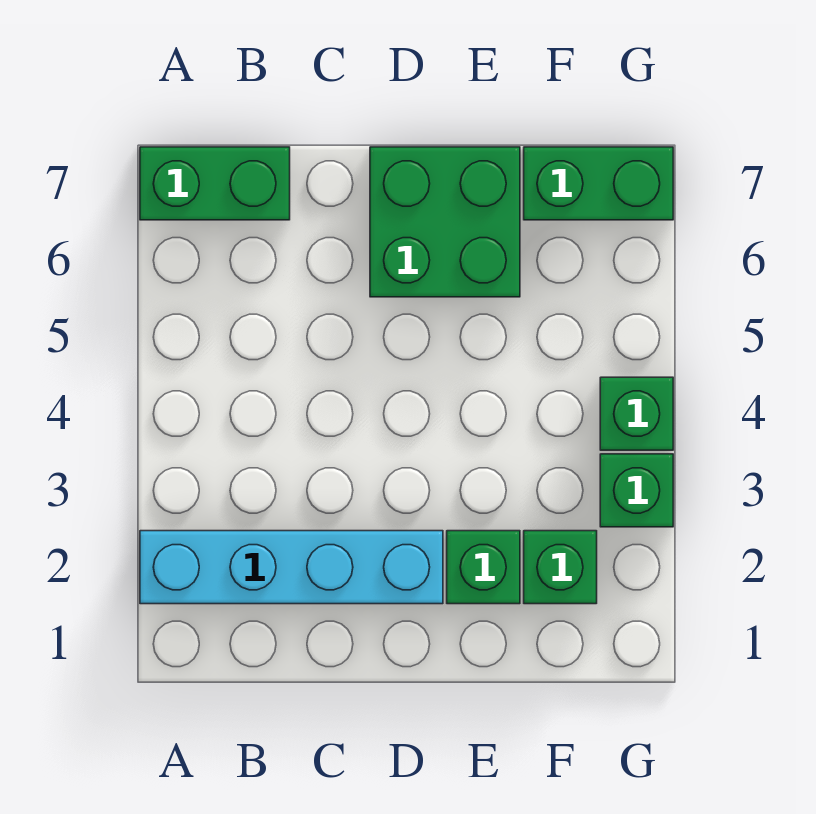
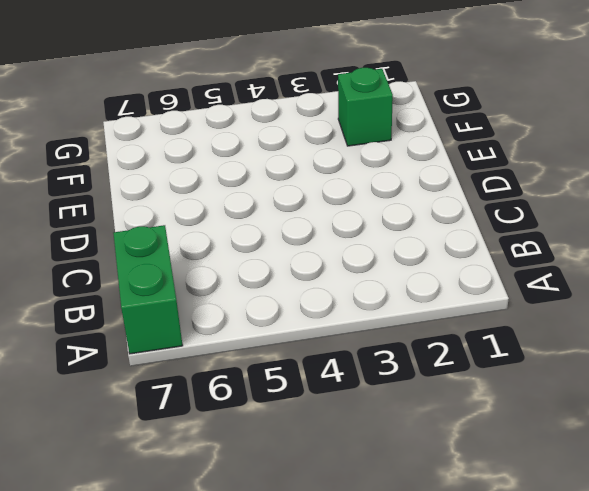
none -> cyan 1x4 brick [140,531,443,604]
none -> green 2x2 brick [370,147,520,297]

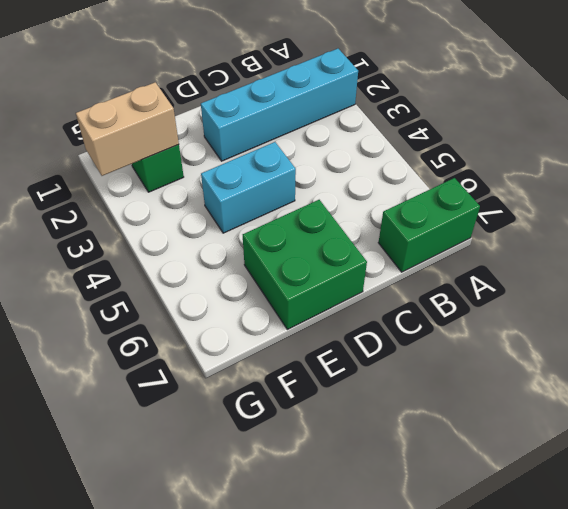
cyan 1x2 brick [201,142,296,233] -> none
tan 1x2 brick [76,82,179,176] -> none
none -> green 1x1 brick [447,531,520,604]
none -> green 1x2 brick [524,147,673,220]

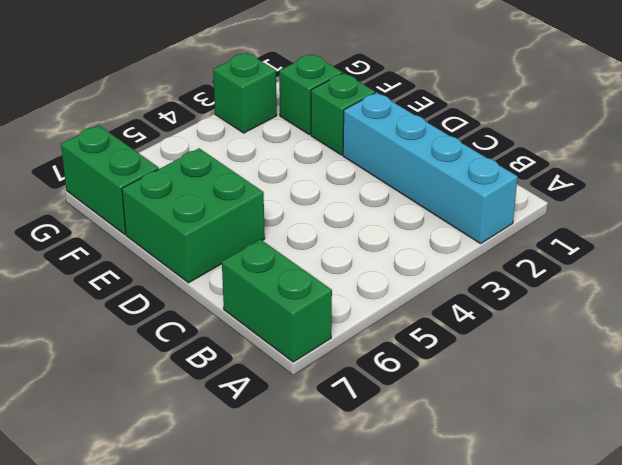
none -> green 1x1 brick [600,377,673,450]

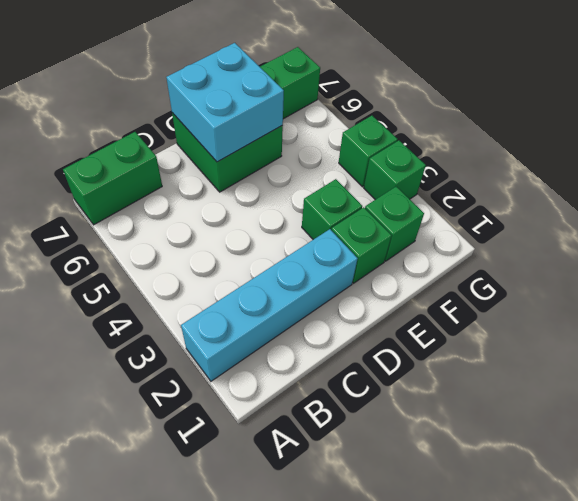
cyan 2x2 brick [166,43,284,162] -> none
green 1x1 brick [302,179,362,240] -> none

